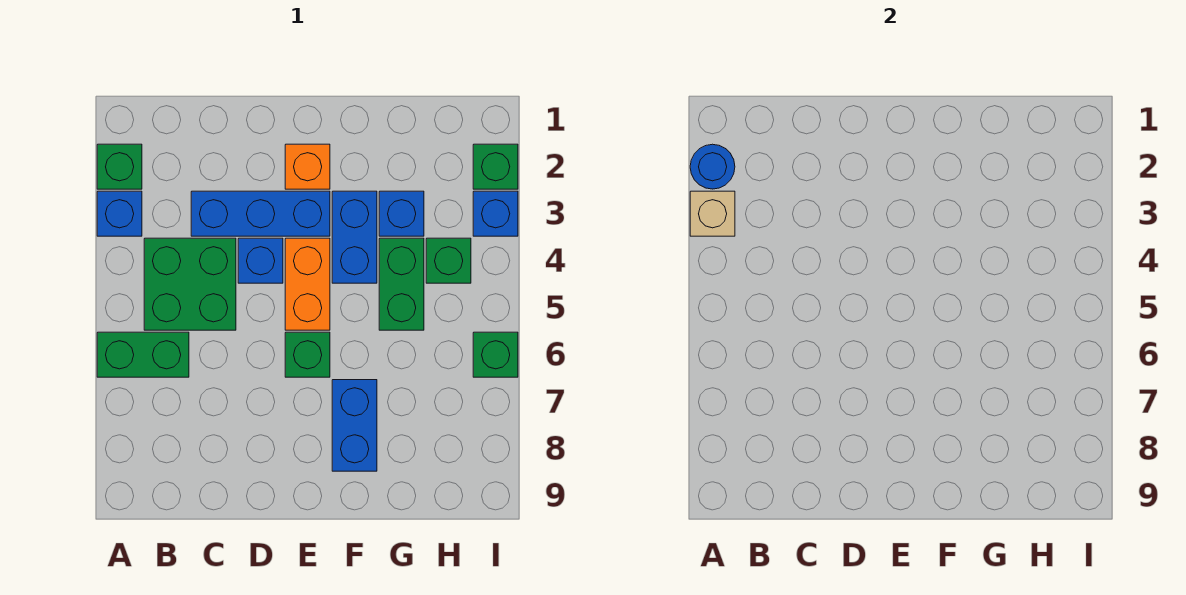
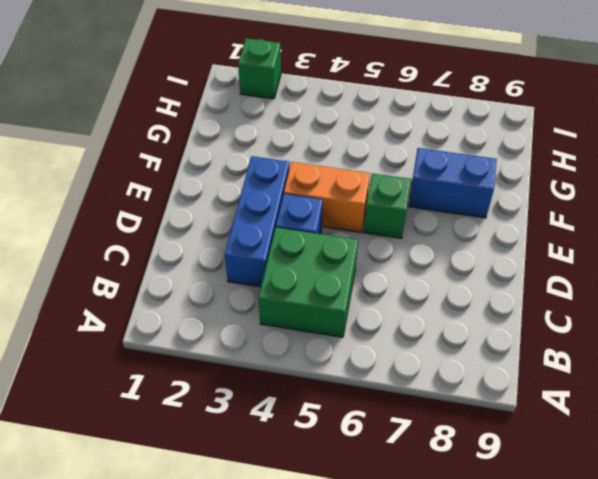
none -> green 1x1 brick [97,144,142,189]
none -> blue 1x1 brick [97,191,142,236]
none -> green 1x2 brick [97,332,189,377]

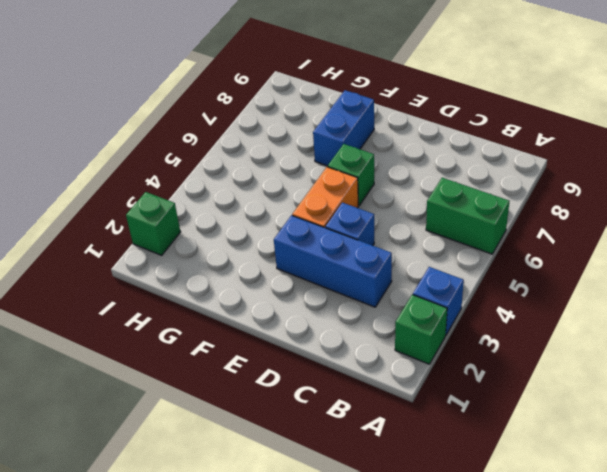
none -> green 2x2 brick [144,238,236,330]
none -> orange 1x1 brick [285,144,330,189]
none -> blue 1x2 brick [332,191,377,283]

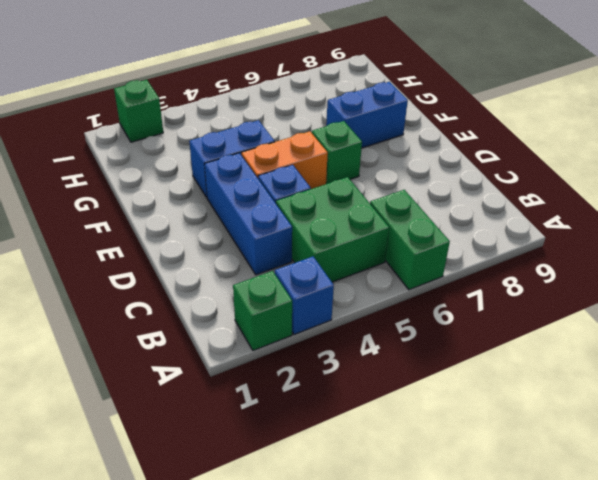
none -> orange 1x1 brick [285,144,330,189]
none -> blue 1x1 brick [379,191,424,236]
none -> green 1x2 brick [379,238,424,330]

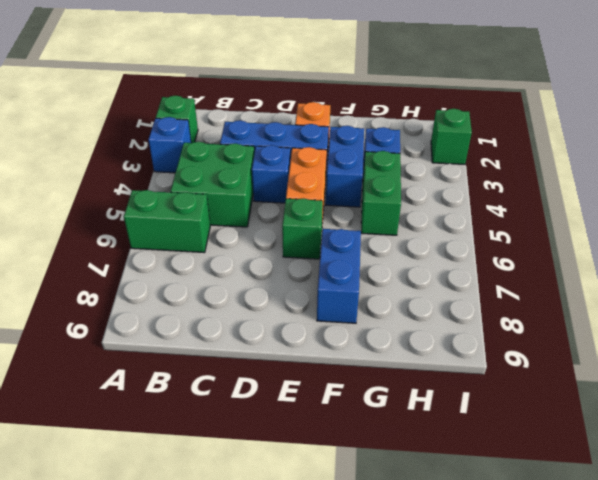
none -> green 1x1 brick [426,238,471,283]
none -> blue 1x1 brick [473,191,518,236]
none -> green 1x1 brick [473,332,518,377]

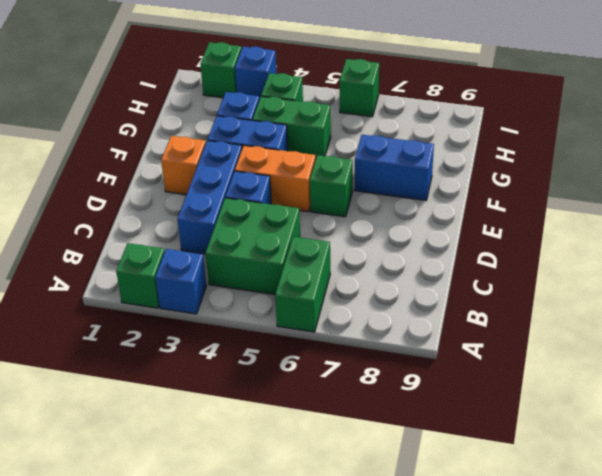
none -> blue 1x1 round brick [690,144,735,189]
none -> tan 1x1 brick [690,191,735,236]

